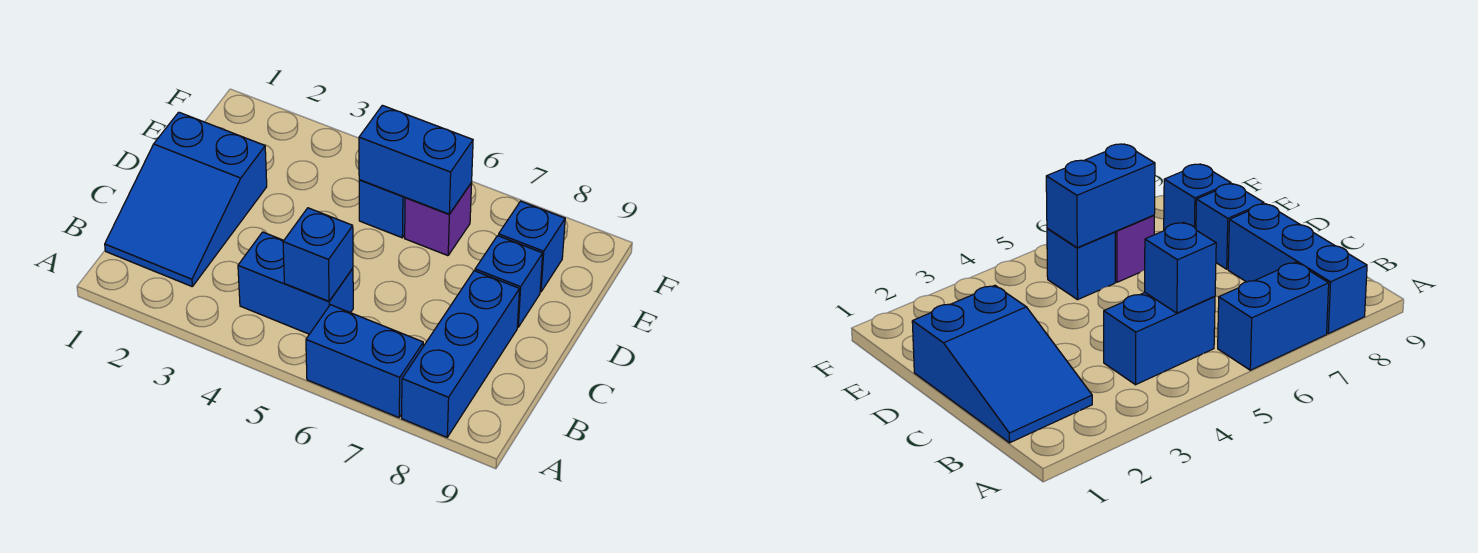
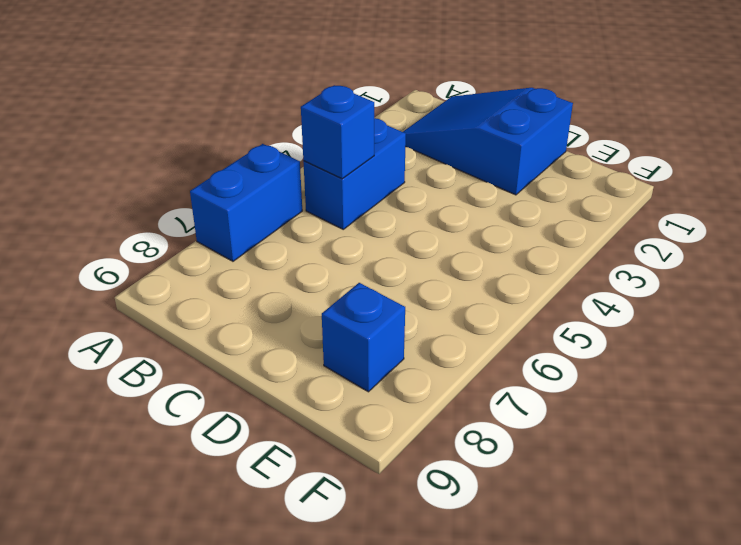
none -> blue 1x3 brick [402,271,519,437]
none -> blue 1x1 brick [475,236,543,327]

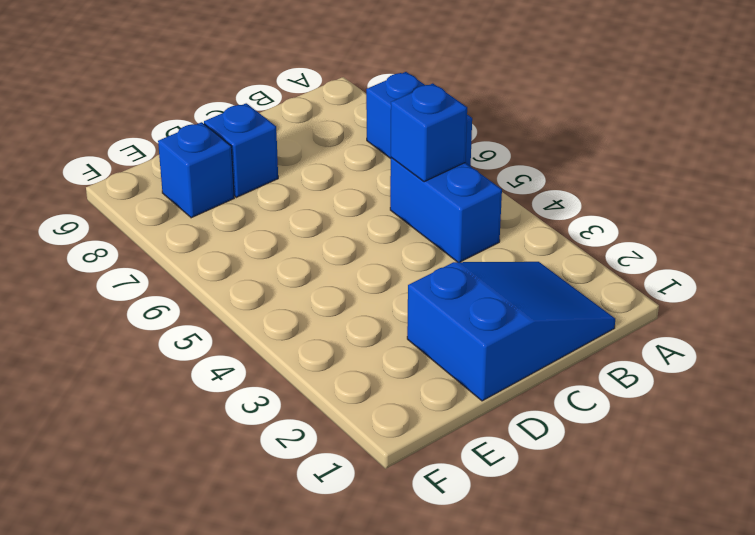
none -> blue 1x3 brick [402,271,519,437]
none -> blue 1x1 brick [359,180,405,238]

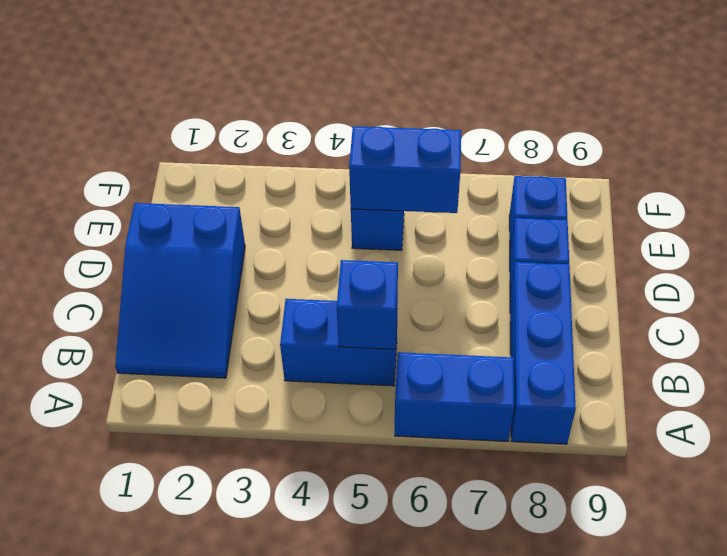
none -> purple 1x1 brick [405,183,472,256]

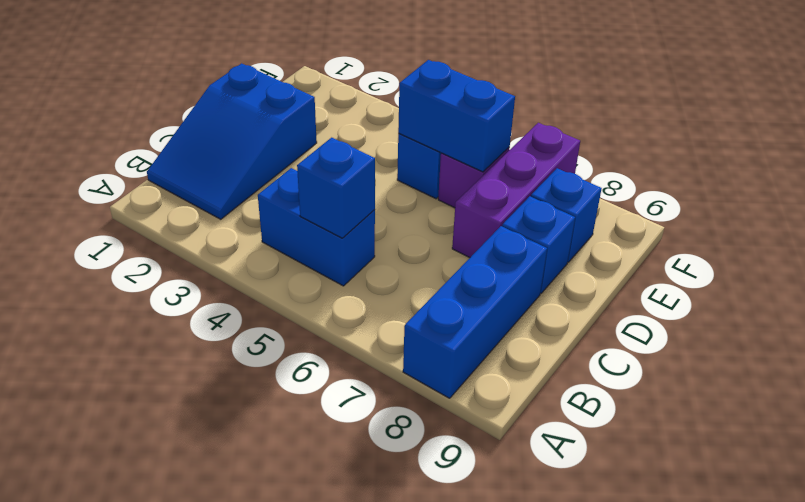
purple 1x3 brick [452,123,580,258] -> none
none -> blue 1x2 brick [306,305,423,418]

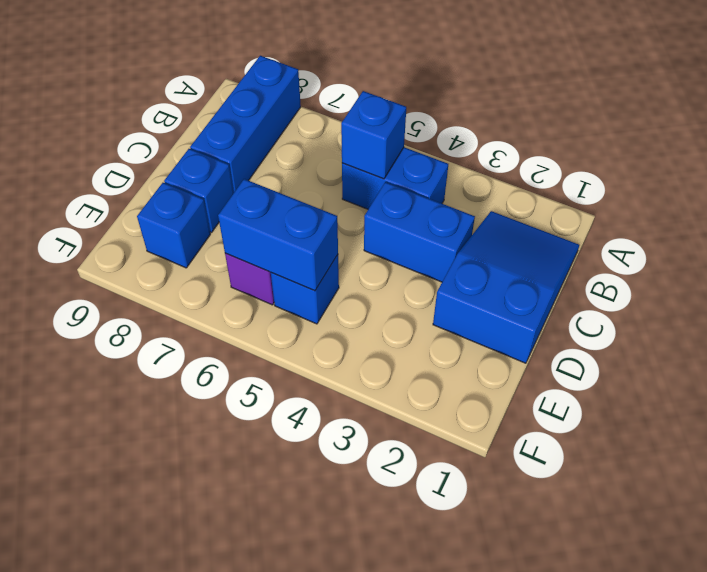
blue 1x2 brick [364,182,475,282] -> blue 1x2 brick moved to [306,305,423,418]

